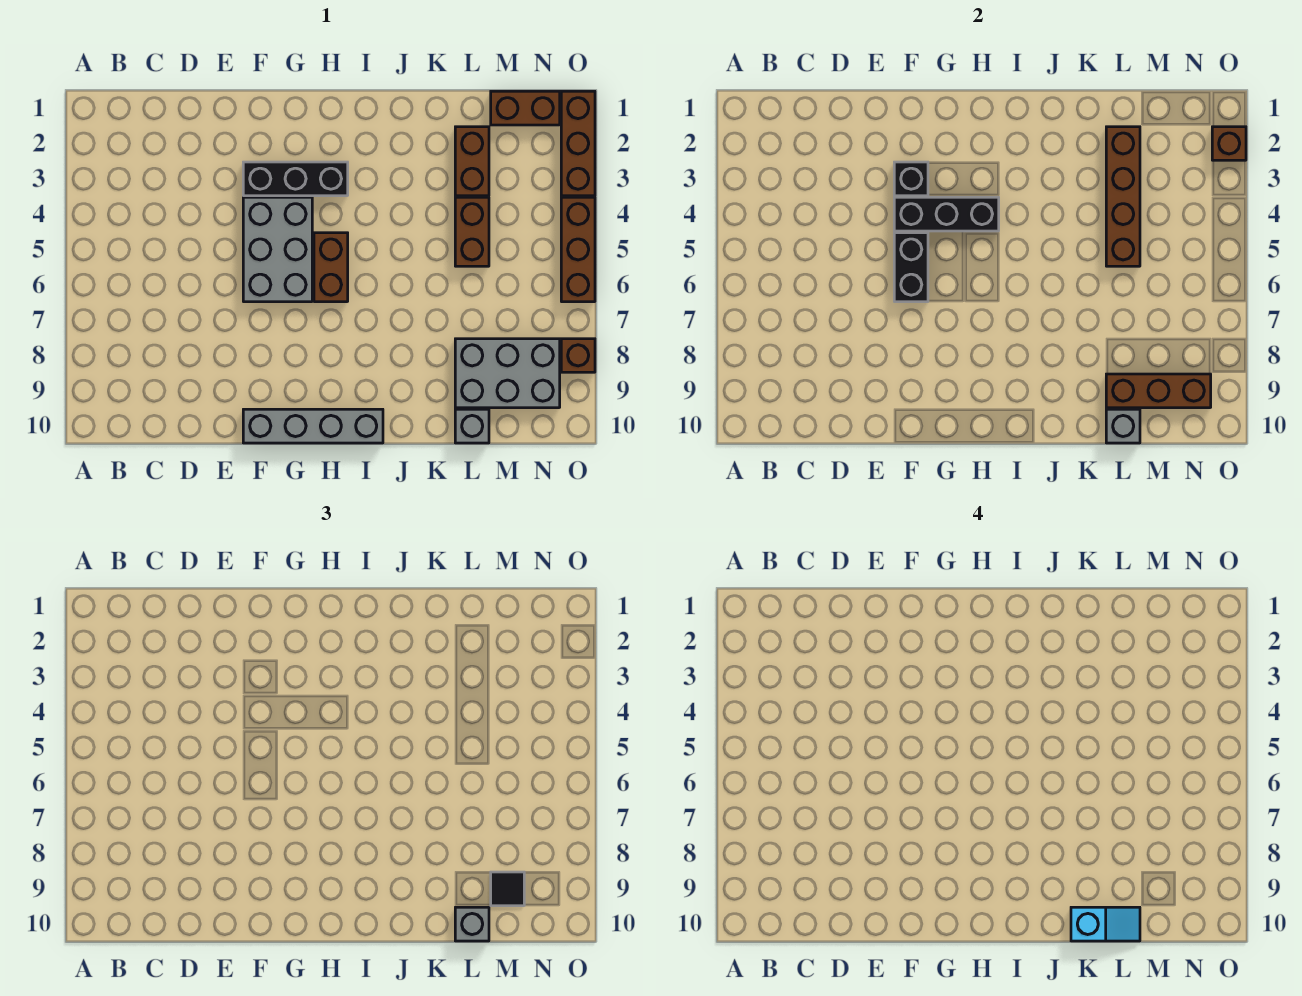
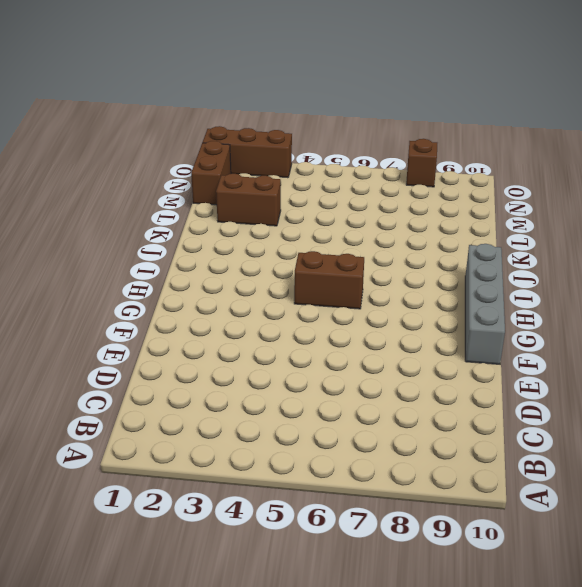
none -> black 1x3 brick [243,162,348,196]
none -> grey 2x3 brick [243,197,312,302]
none -> brown 1x2 brick [455,197,489,266]

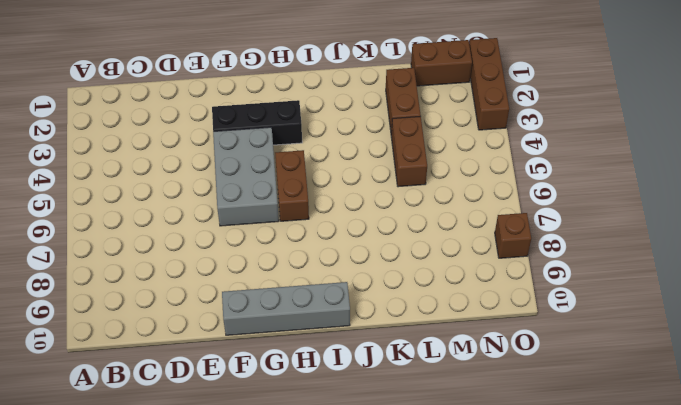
none -> grey 2x3 brick [455,339,560,408]
none -> grey 1x1 brick [455,409,489,443]
none -> brown 1x3 brick [561,197,595,302]

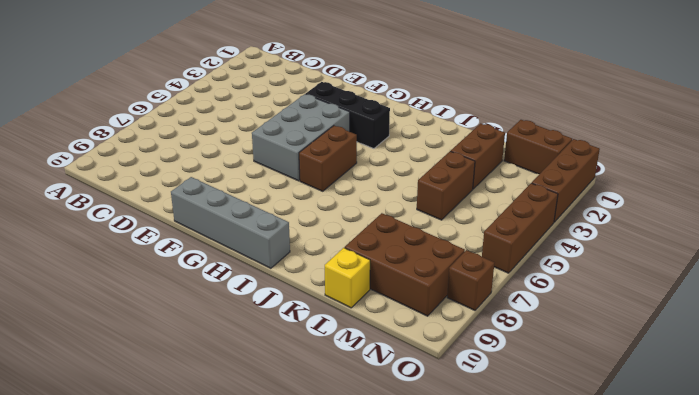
brown 2x3 brick [345,213,465,316] -> grey 2x3 brick [455,339,560,408]
yellow 1x1 brick [325,248,370,308] -> grey 1x1 brick [455,409,489,443]
none -> black 1x1 brick [894,162,928,196]
none -> black 1x3 brick [894,197,999,231]
none -> black 1x2 brick [894,233,928,302]

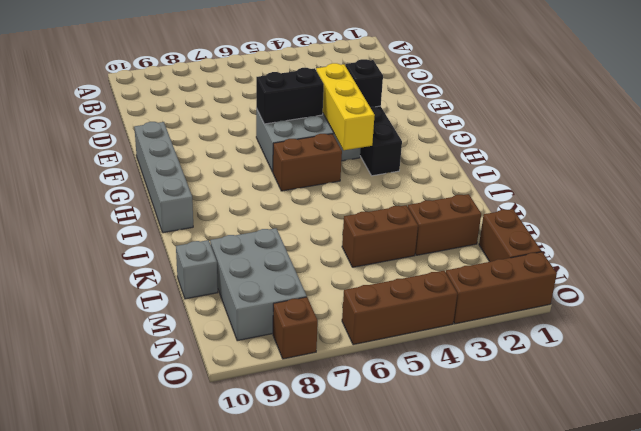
yellow 1x3 brick [316,63,375,150] -> black 1x3 brick [894,197,999,231]
none -> brown 1x4 brick [1106,127,1140,266]
none -> brown 1x3 brick [1106,374,1211,408]
none -> grey 1x1 brick [1106,409,1140,443]

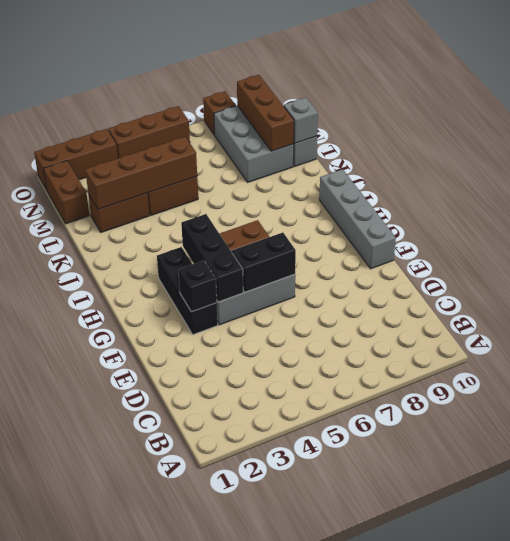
none -> brown 1x1 brick [1212,127,1246,160]
none -> grey 1x1 brick [455,907,489,941]
none -> black 1x1 tile [491,872,524,906]

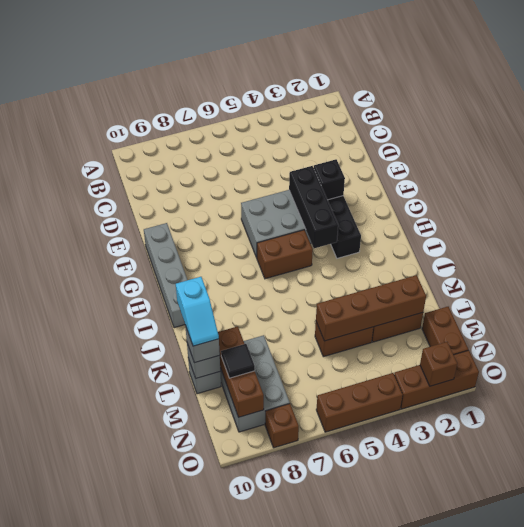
none -> black 1x2 brick [894,233,928,302]

